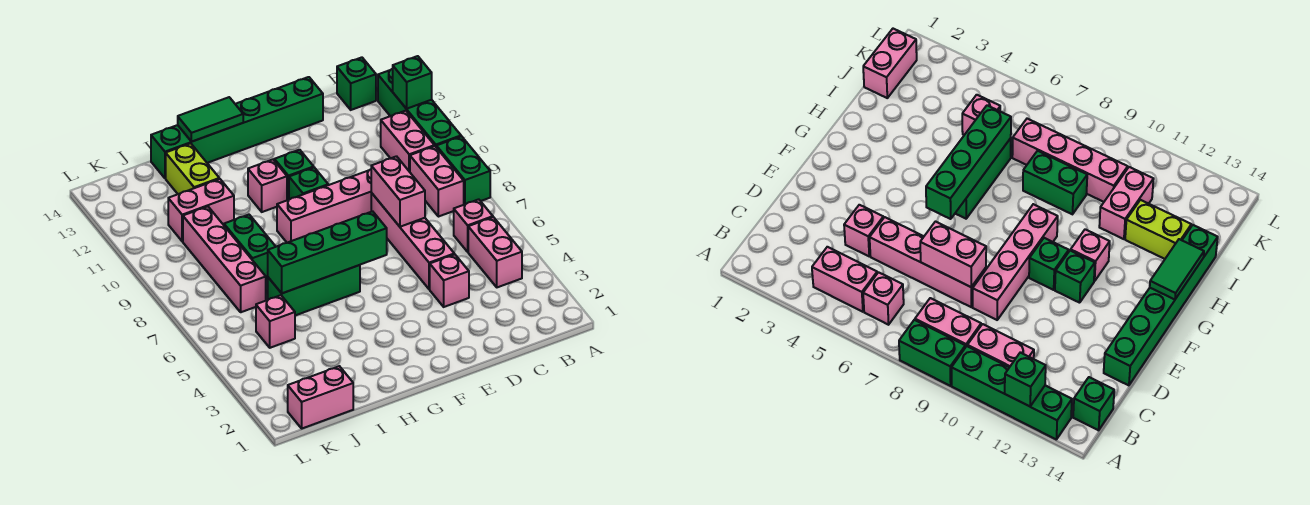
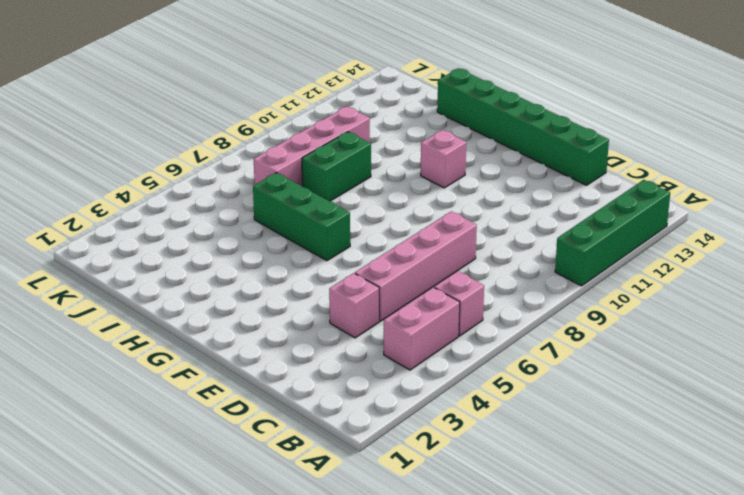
none -> green 1x2 brick [436,136,490,205]
none -> pink 1x2 brick [410,146,464,217]
none -> pink 1x2 brick [381,111,434,172]

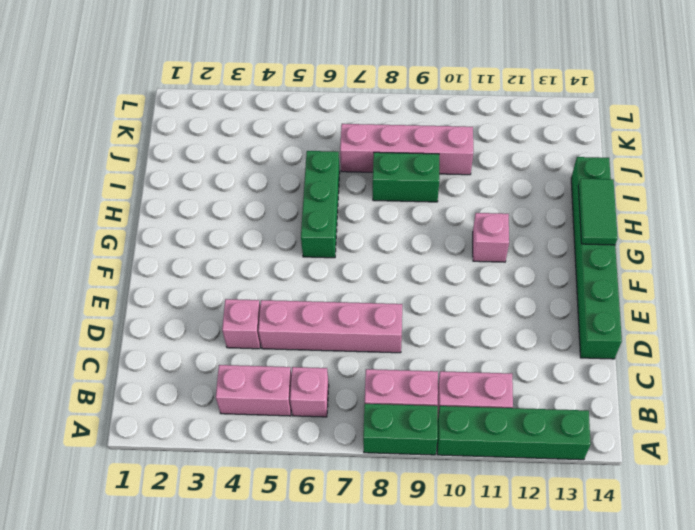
none -> green 1x1 brick [337,57,376,110]
none -> pink 1x4 brick [277,169,372,243]
none -> green 1x1 brick [289,168,328,200]

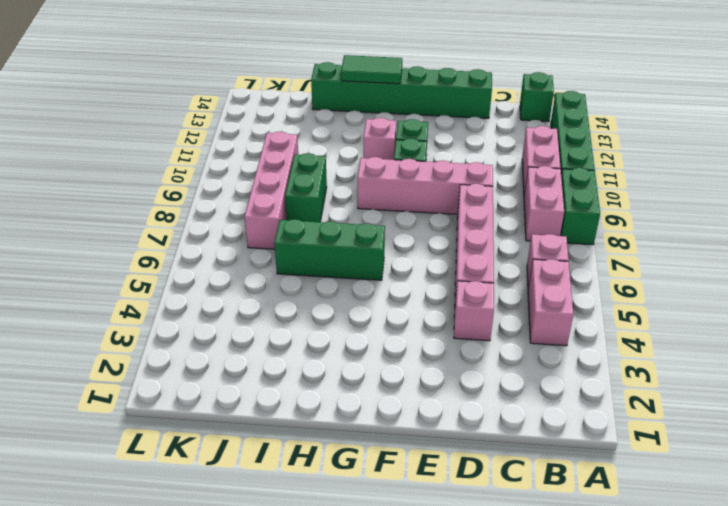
none -> pink 1x2 brick [168,179,234,241]
none -> lime 1x2 brick [166,143,219,194]
none -> pink 1x2 brick [288,366,353,428]

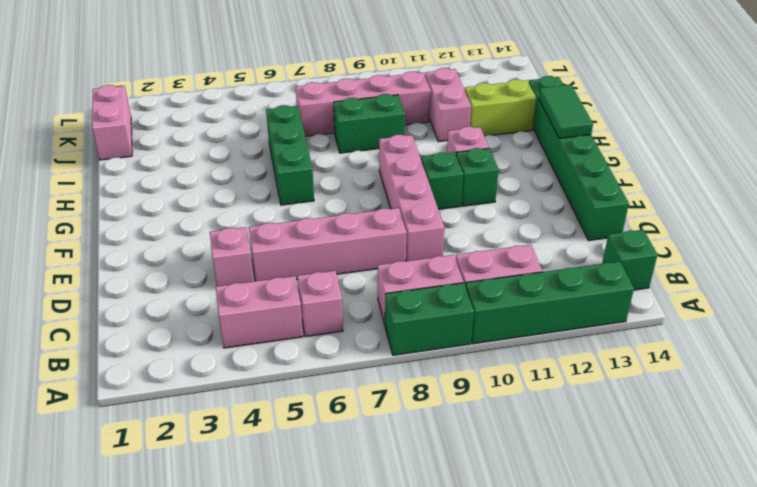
none -> pink 1x1 brick [256,295,295,348]
none -> green 1x1 brick [393,56,432,109]
none -> pink 1x2 brick [371,156,425,227]

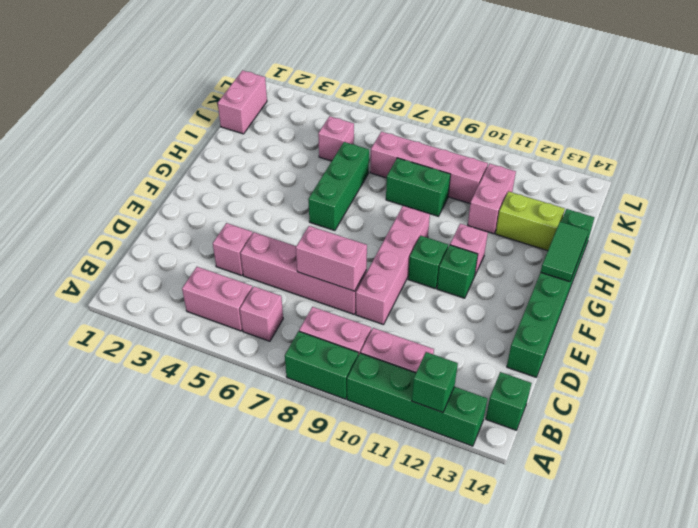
none -> green 1x4 brick [268,211,387,293]

